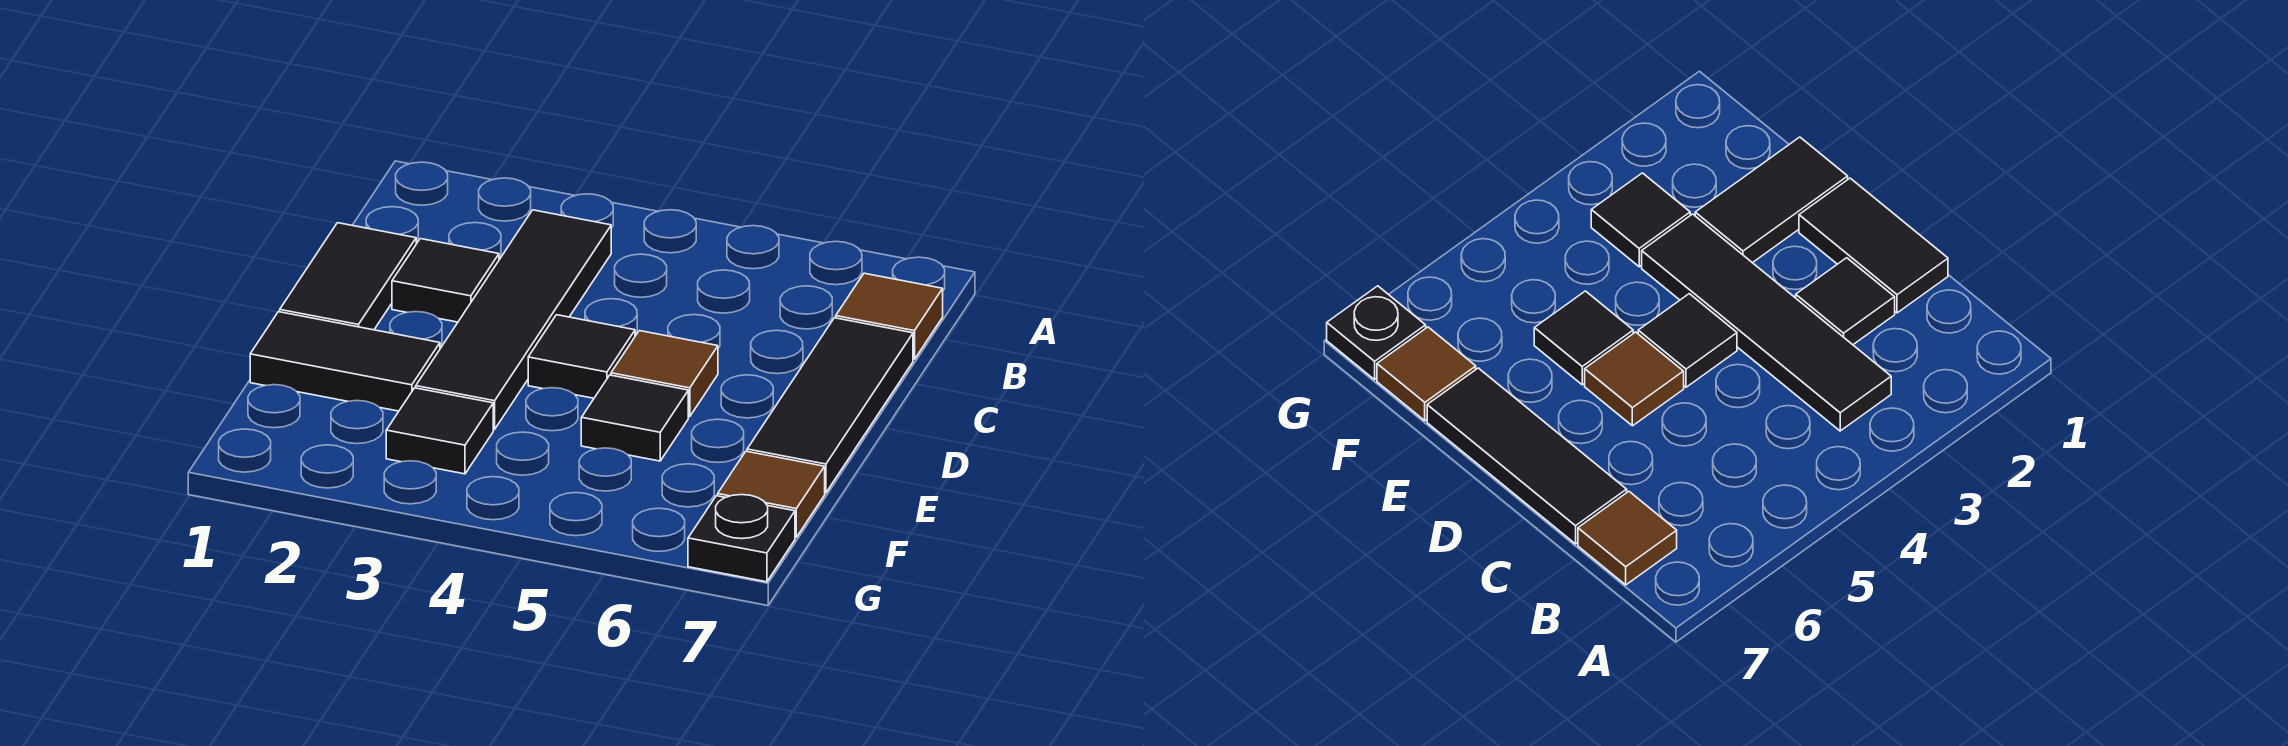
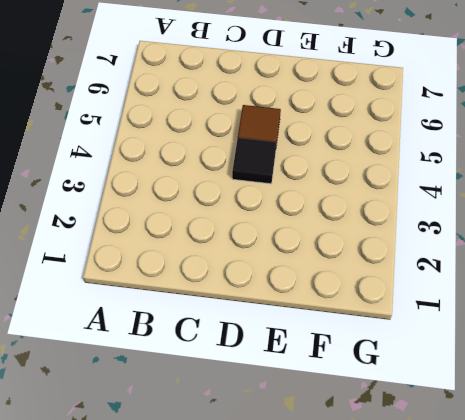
none -> black 1x4 tile [416,210,611,429]
none -> brown 1x1 tile [836,273,943,359]
none -> black 1x2 tile [280,223,416,330]

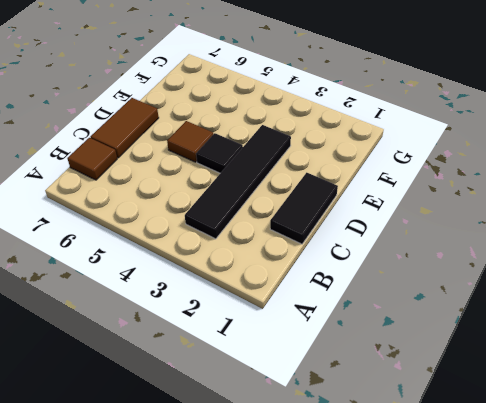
brown 1x2 tile [91,98,159,158] -> black 1x3 tile [747,318,913,493]
none -> black 1x1 tile [392,239,499,322]
none -> black 1x2 tile [250,312,440,411]
none -> black 1x1 tile [581,375,688,461]

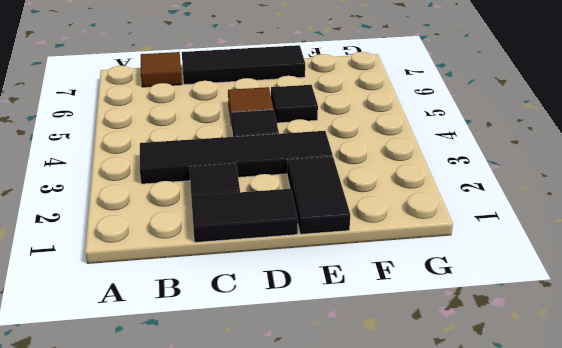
none -> black 1x1 tile [386,388,493,474]
none -> brown 1x1 tile [718,451,825,537]
none -> black 1x1 plate [688,495,795,582]

